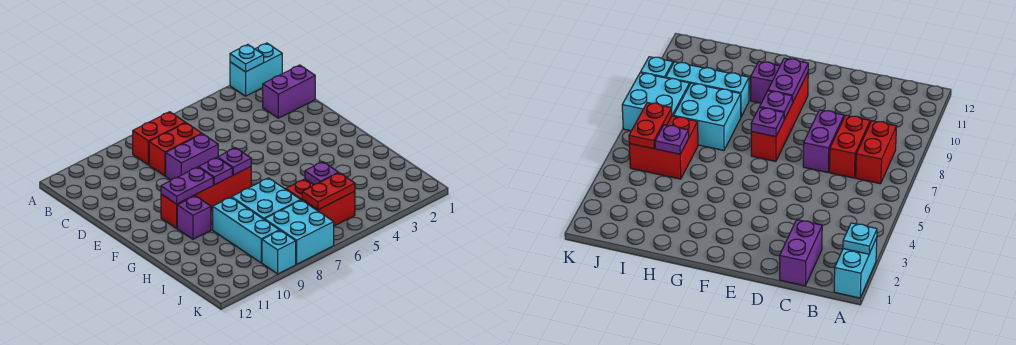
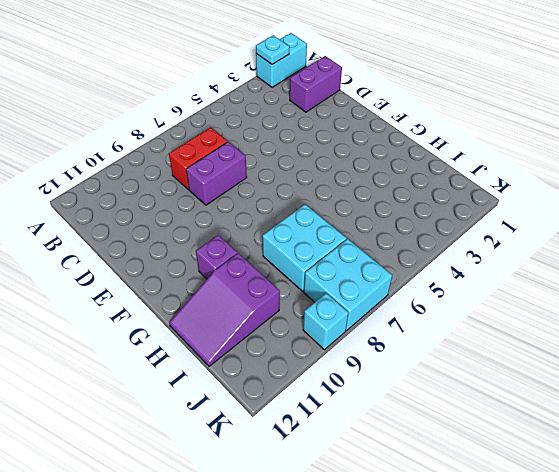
purple 2x3 slope [169,253,280,366] -> none
none -> red 1x2 brick [133,112,185,165]
none -> red 1x4 brick [161,167,251,228]
none -> cyan 1x3 brick [213,197,279,263]

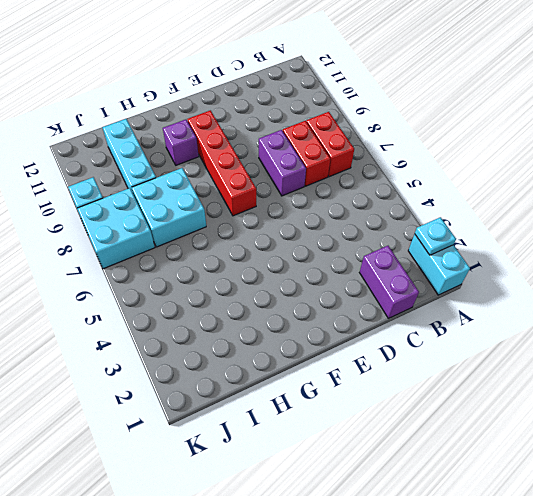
cyan 1x3 brick [103,119,156,193] -> cyan 1x3 brick turned to [213,197,279,263]
none -> red 2x2 brick [286,179,355,226]
none -> purple 1x1 plate [218,148,251,175]
none -> purple 1x1 plate [199,157,232,185]

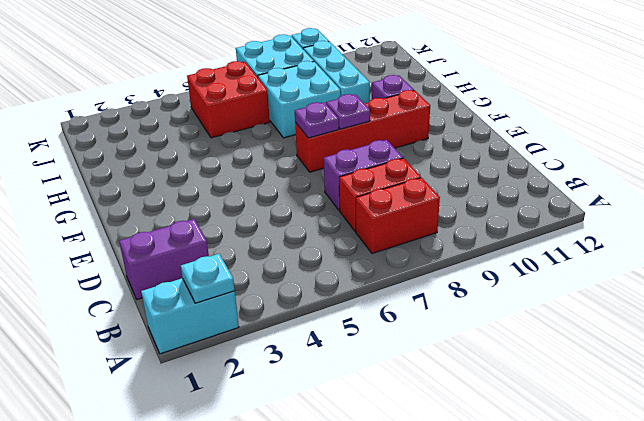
none -> purple 1x2 plate [161,167,213,204]
none -> purple 1x1 plate [305,162,339,184]
none -> red 1x2 plate [302,173,355,210]

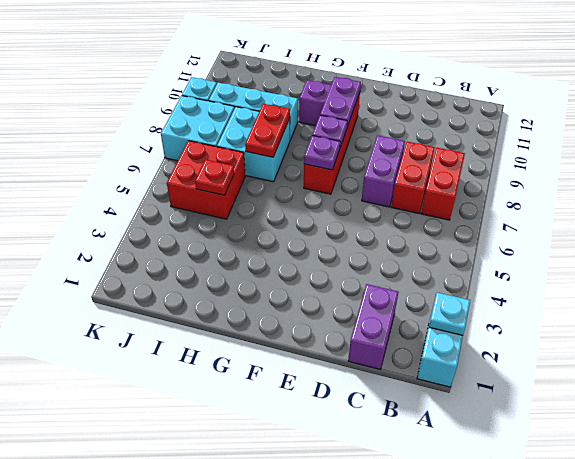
red 1x2 plate [245,104,290,157] -> red 1x2 plate moved to [302,173,355,210]
red 1x1 plate [195,160,234,195] -> purple 1x1 plate [305,162,339,184]

